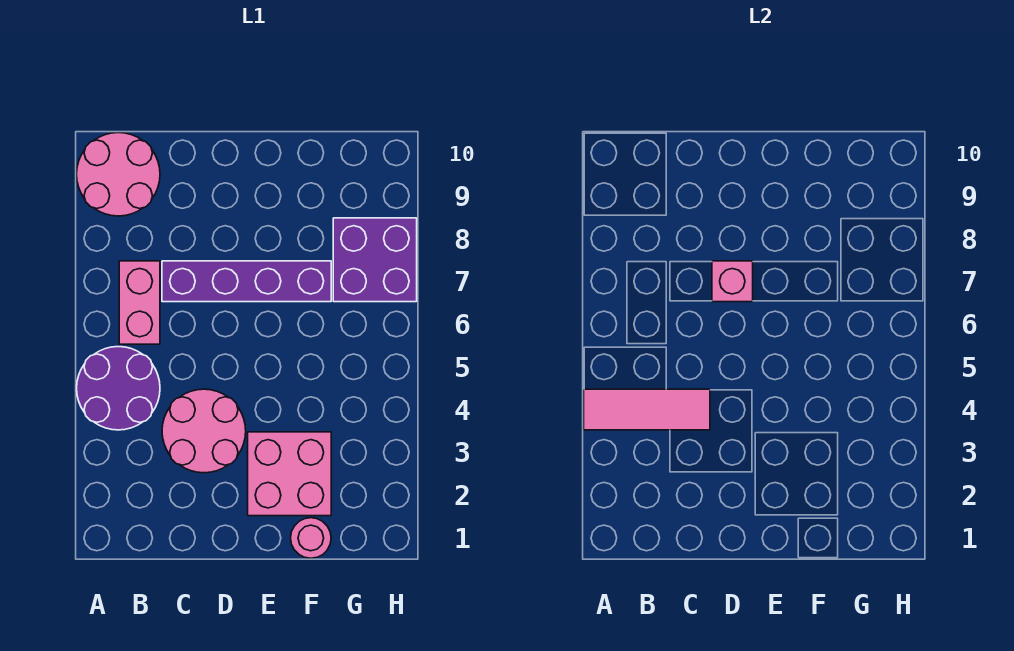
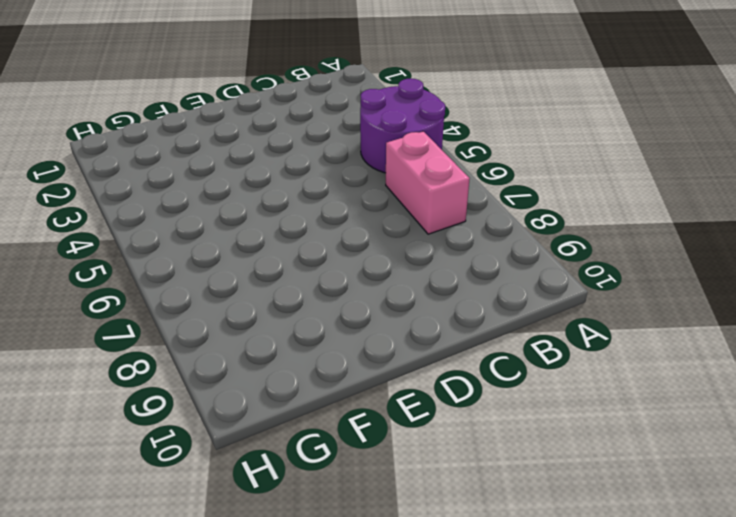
none -> pink 2x2 round brick [77,133,160,216]
none -> pink 2x2 round brick [162,389,246,473]

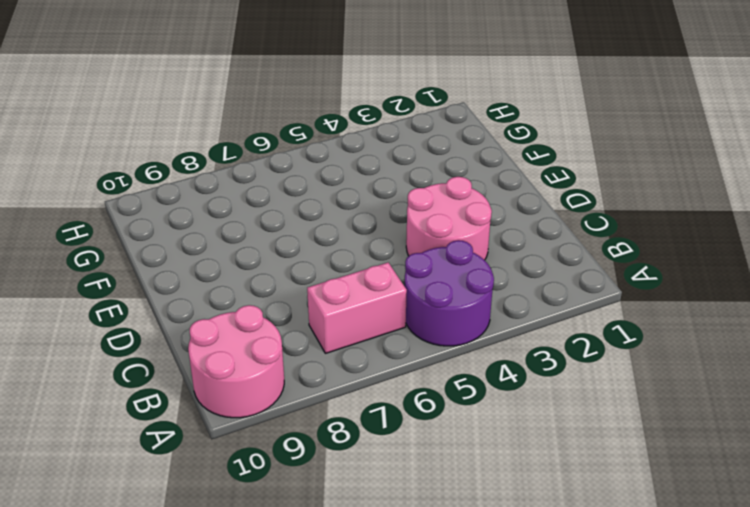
none -> purple 1x4 brick [162,261,331,302]
none -> pink 2x2 brick [248,432,331,516]

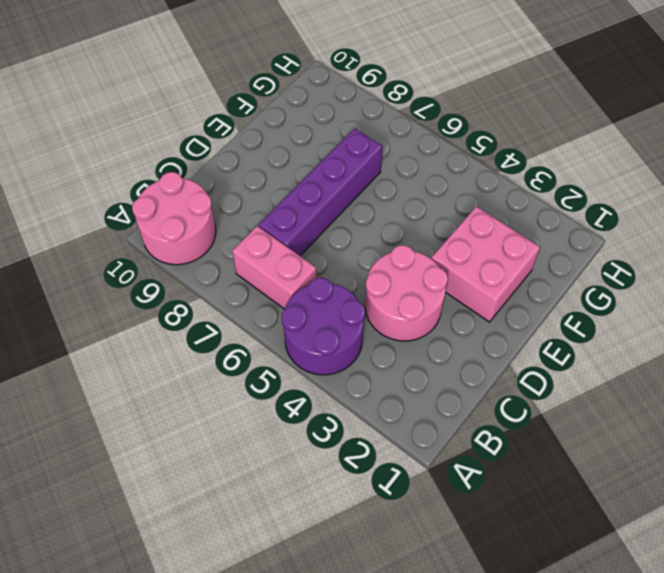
none -> pink 1x1 round brick [291,518,331,558]
none -> purple 2x2 brick [333,218,417,302]

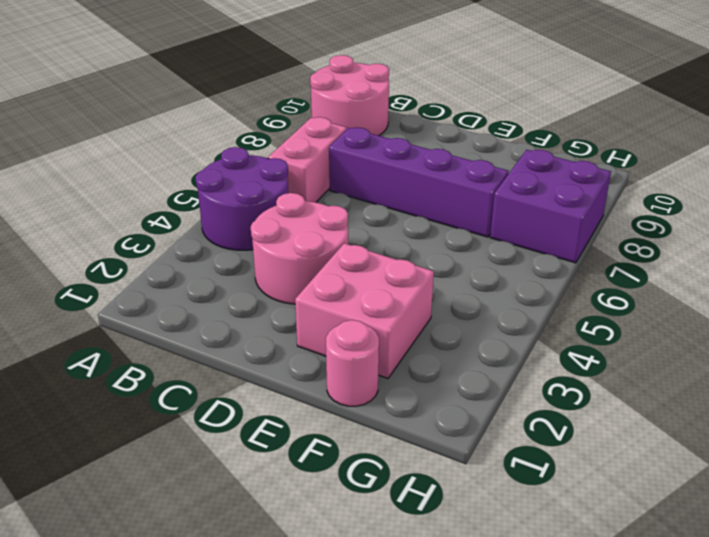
none -> pink 1x3 tile [584,389,710,430]
none -> pink 1x1 brick [712,261,753,302]

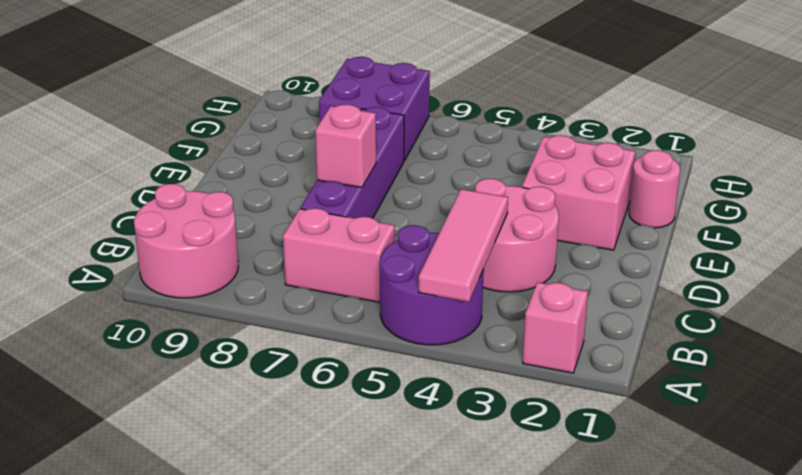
pink 1x1 brick [523,282,588,373] -> none

